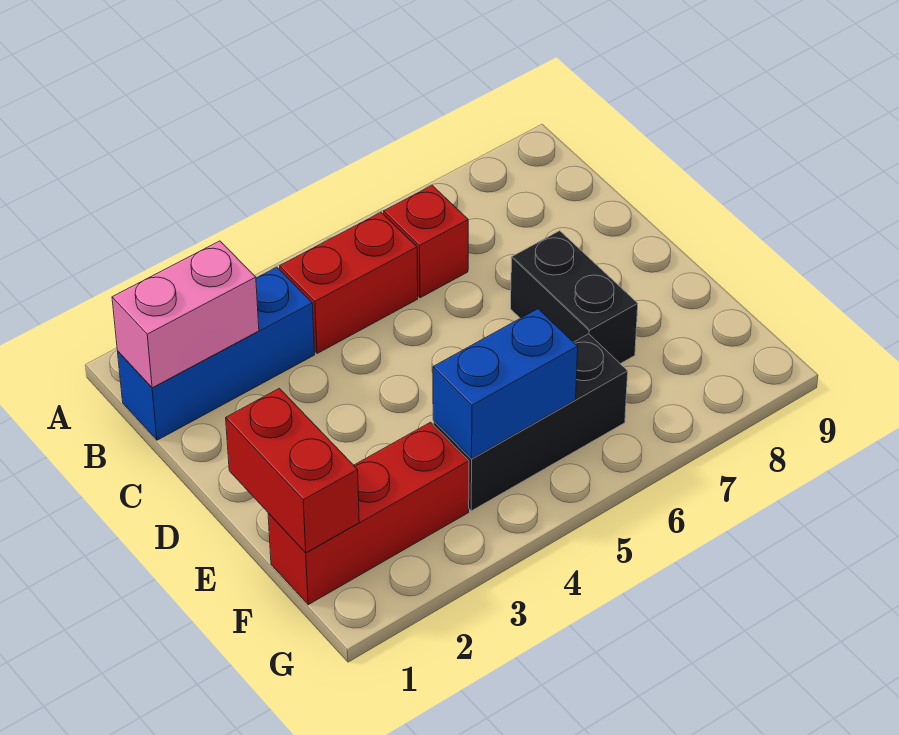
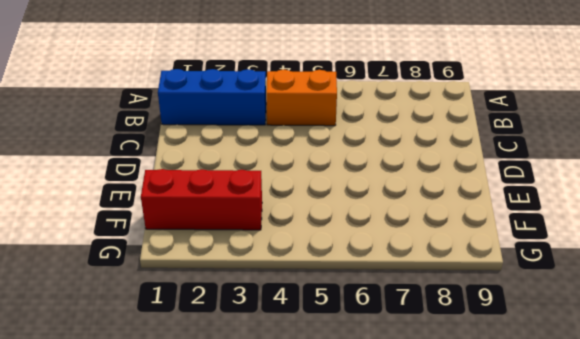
orange 1x2 brick [266,70,337,126] -> red 1x2 brick [280,212,418,354]
none -> red 1x1 brick [384,185,468,298]
none -> black 1x2 brick [511,231,638,364]

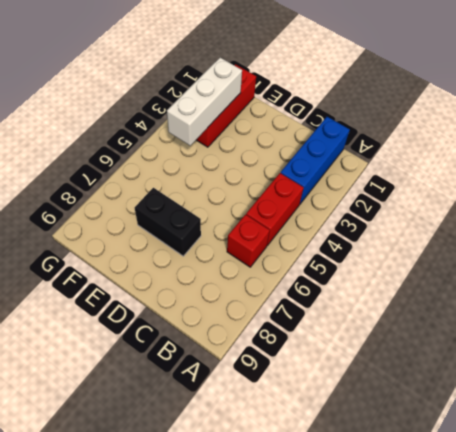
white 1x3 brick [167,58,242,146] -> blue 1x2 brick [433,309,578,458]
none -> black 1x3 brick [433,334,628,511]
none -> pink 1x2 brick [112,241,259,388]

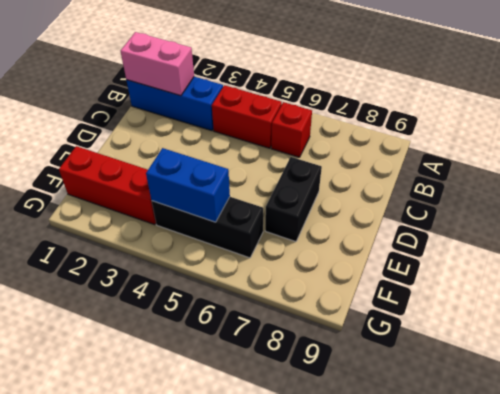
none -> red 1x2 brick [226,388,359,553]

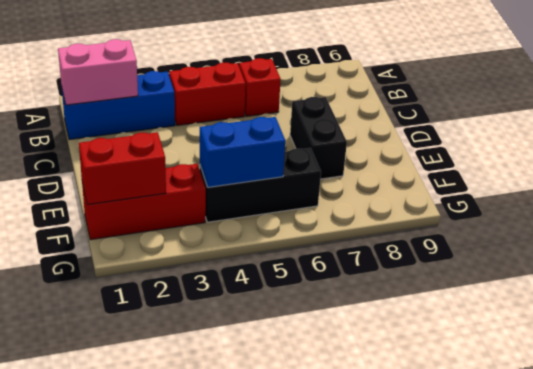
red 1x2 brick [79,132,166,205] -> red 1x2 brick turned to [226,388,359,553]

